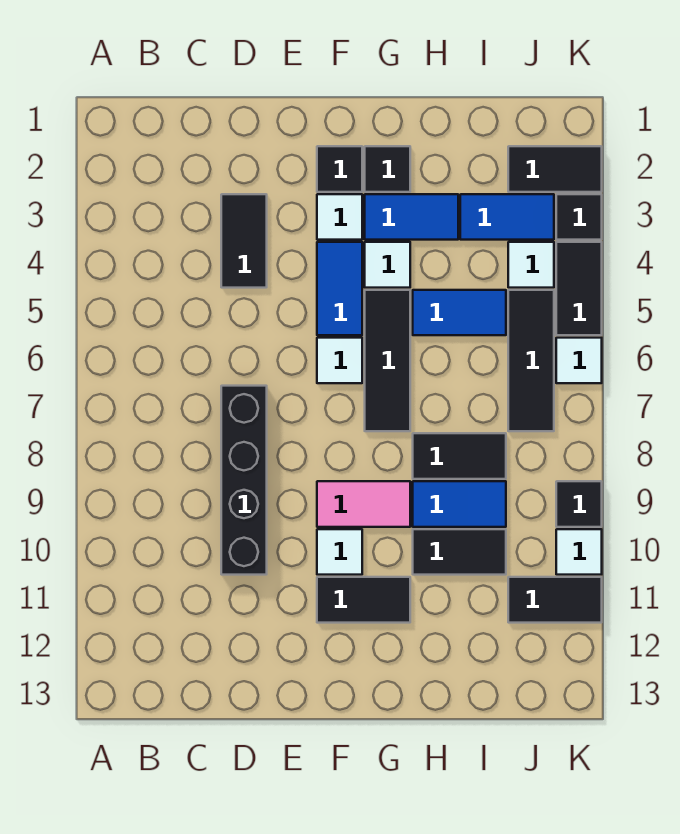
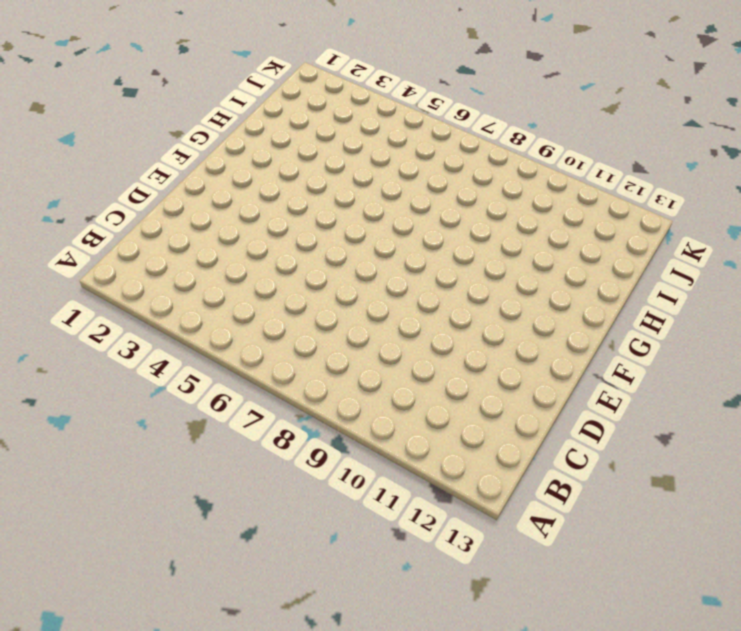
none -> black 1x2 tile [221,194,267,288]
none -> black 1x4 brick [221,386,267,575]
none -> black 1x1 tile [317,146,362,192]

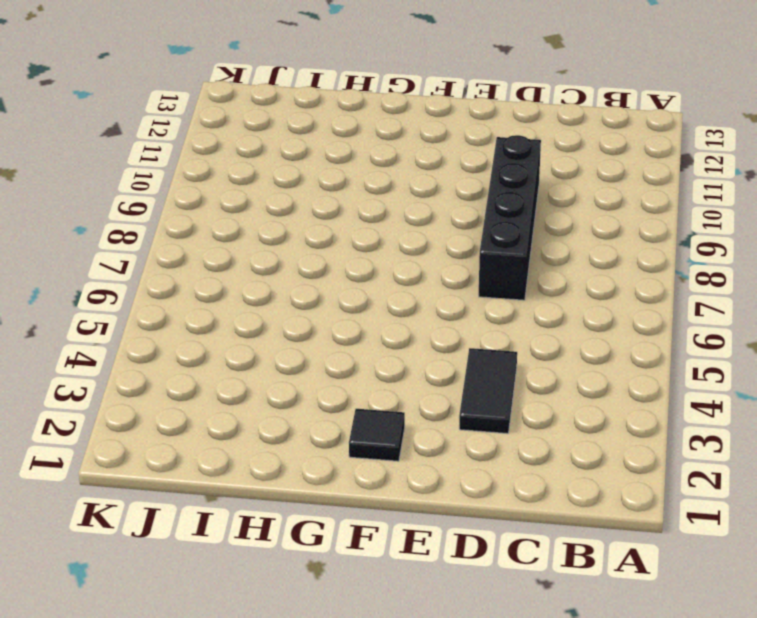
none -> white 1x1 tile [317,194,362,240]
none -> blue 1x2 tile [317,242,362,335]
none -> white 1x1 tile [317,338,362,383]

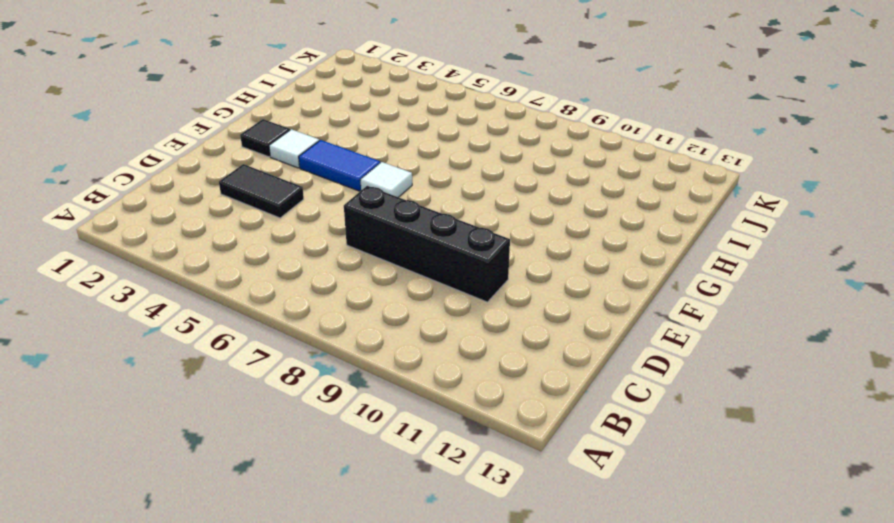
none -> pink 1x2 tile [317,481,410,527]
none -> white 1x1 tile [317,529,362,575]
none -> black 1x2 tile [317,577,410,623]

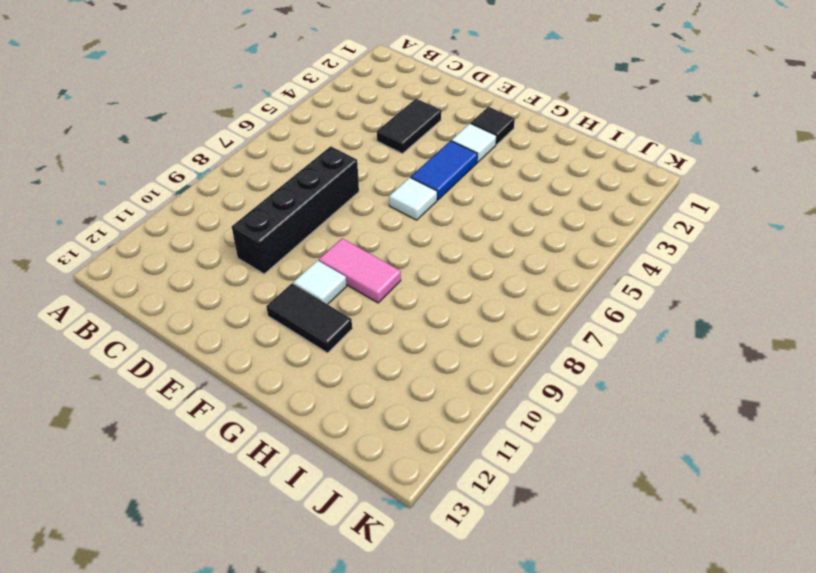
none -> black 1x1 tile [365,146,410,192]
none -> blue 1x2 tile [365,194,458,240]
none -> white 1x1 tile [365,242,410,288]

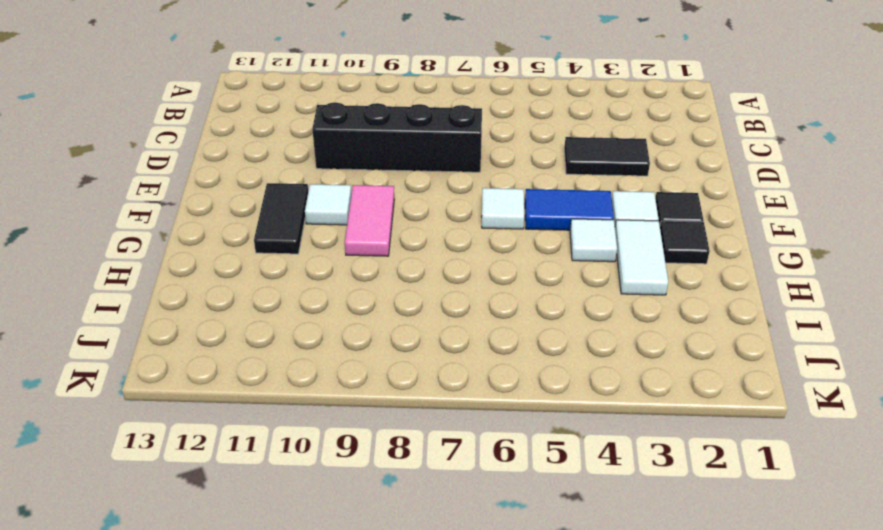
white 1x2 tile [615,220,668,295] -> blue 1x2 tile [365,194,458,240]
none -> black 1x3 tile [365,290,410,431]
none -> blue 1x2 tile [413,290,506,335]
none -> black 1x2 tile [413,433,506,479]

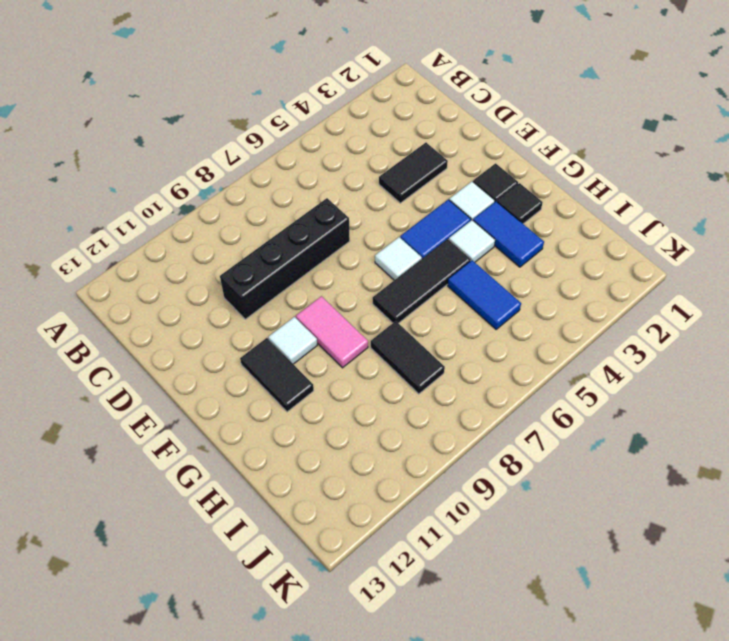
none -> blue 1x2 tile [413,481,506,527]
none -> black 1x2 tile [413,529,506,575]
none -> blue 1x2 tile [460,194,554,240]

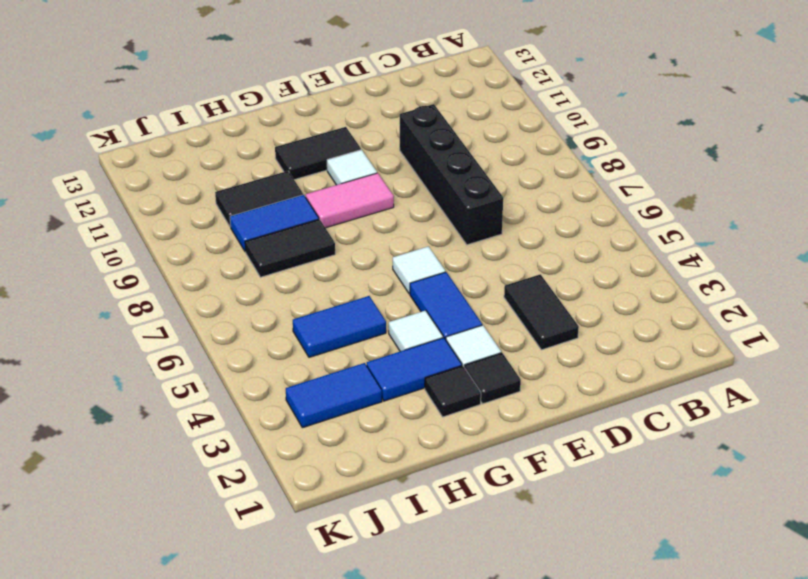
none -> black 1x3 tile [365,290,410,431]
none -> black 1x2 tile [508,146,602,192]
none -> white 1x1 tile [508,242,554,288]

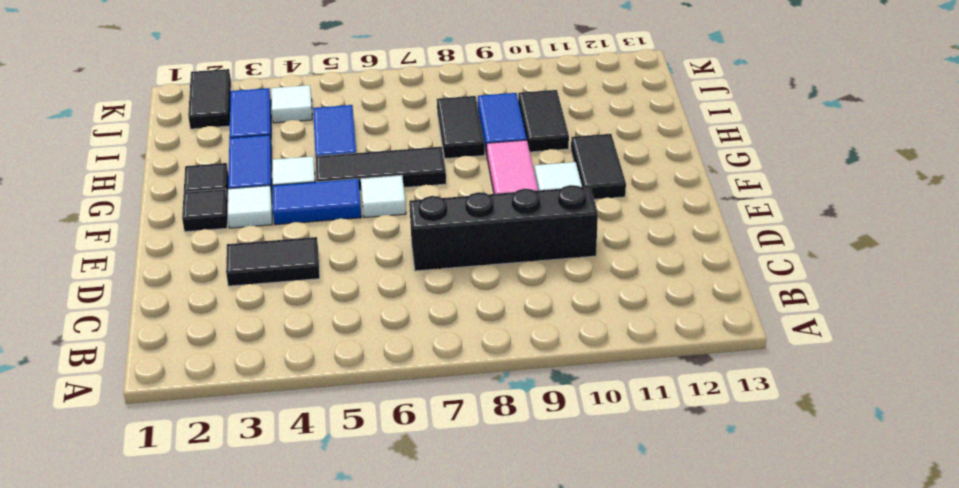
none -> black 1x3 tile [508,290,554,431]
none -> black 1x2 tile [508,577,602,623]
none -> black 1x1 tile [556,194,602,240]

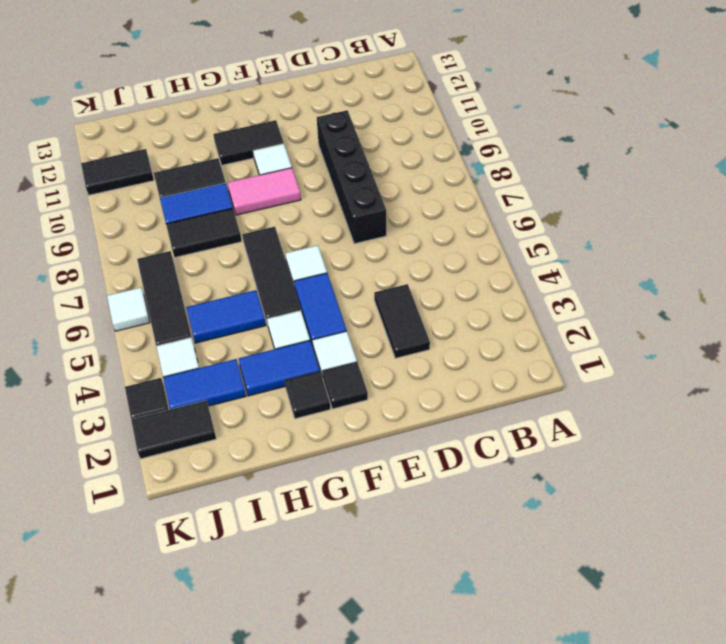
none -> black 1x2 tile [556,242,602,335]
none -> black 1x1 tile [556,481,602,527]
none -> white 1x1 tile [556,529,602,575]

